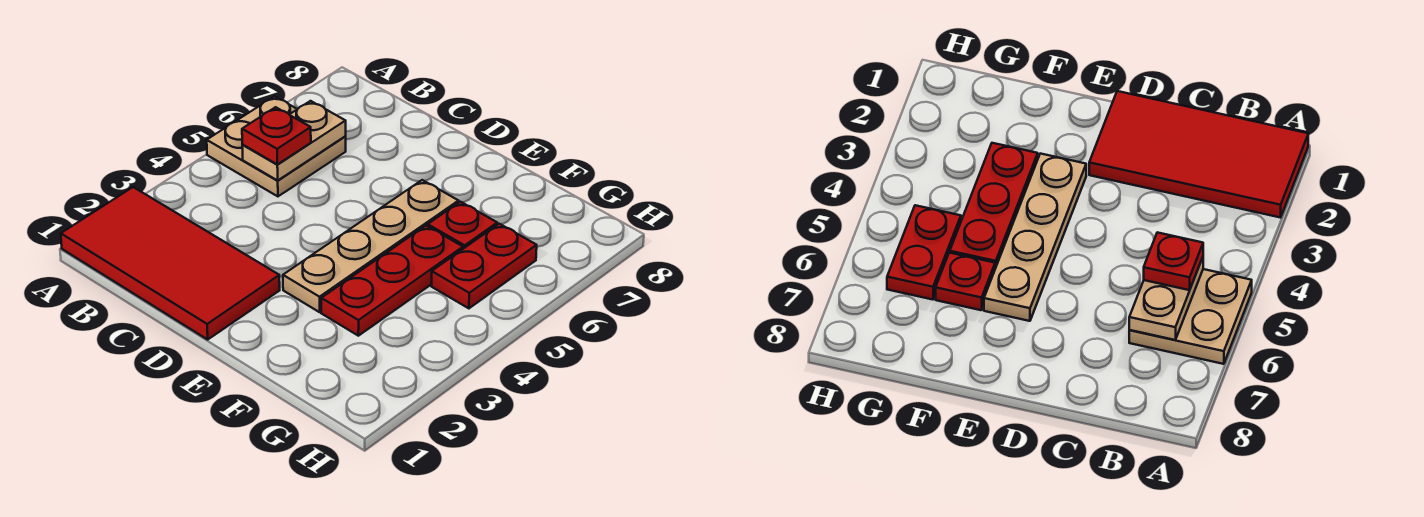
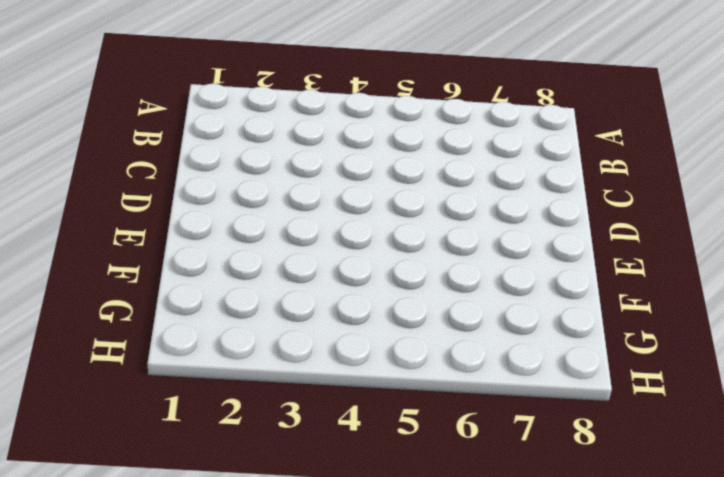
none -> red 2x4 tile [61,187,280,339]
none -> tan 2x2 plate [207,96,346,196]

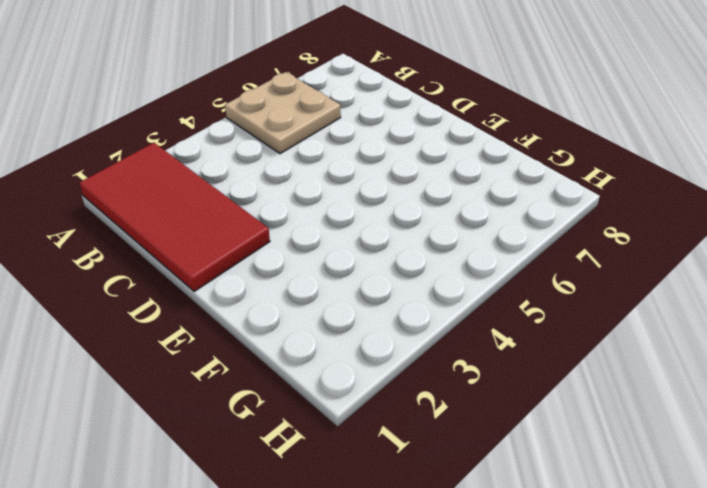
none -> tan 1x4 plate [283,180,459,312]
none -> red 1x3 plate [321,226,463,336]

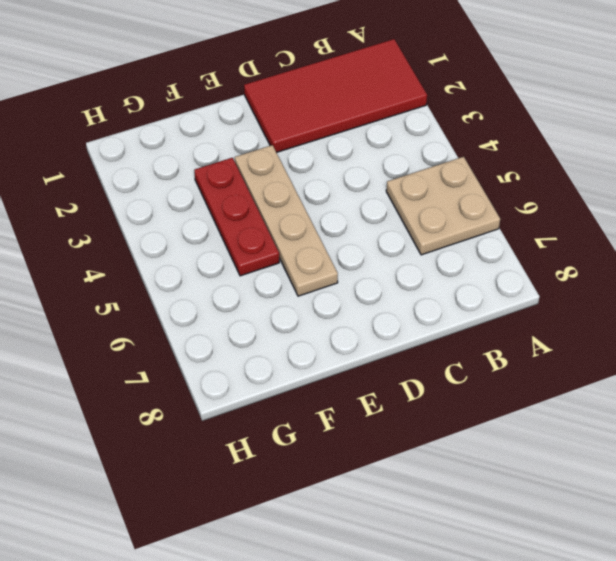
none -> red 1x1 plate [428,202,497,249]
none -> red 1x2 plate [431,224,537,308]

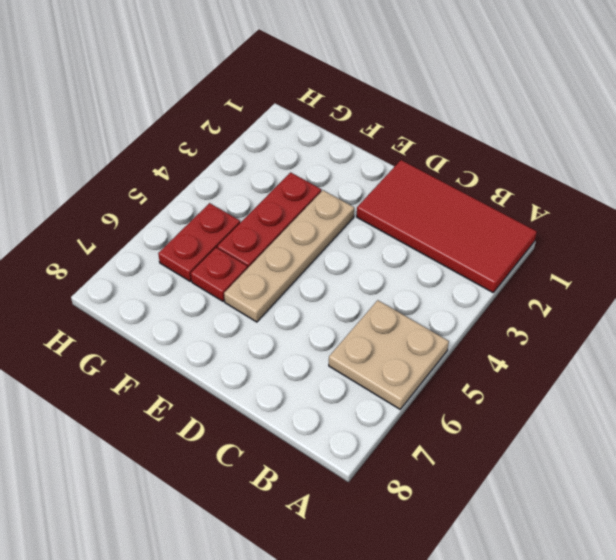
none -> tan 1x2 plate [242,101,346,180]
none -> red 1x1 plate [242,107,311,164]

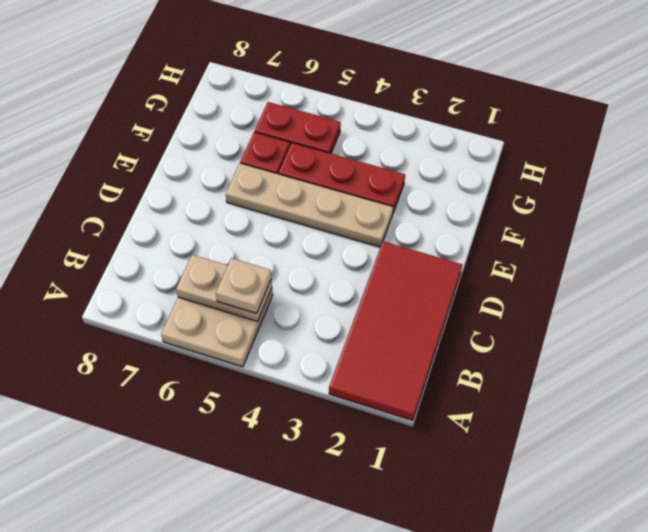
tan 1x1 plate [216,258,271,313] -> red 1x1 plate [242,107,311,164]

